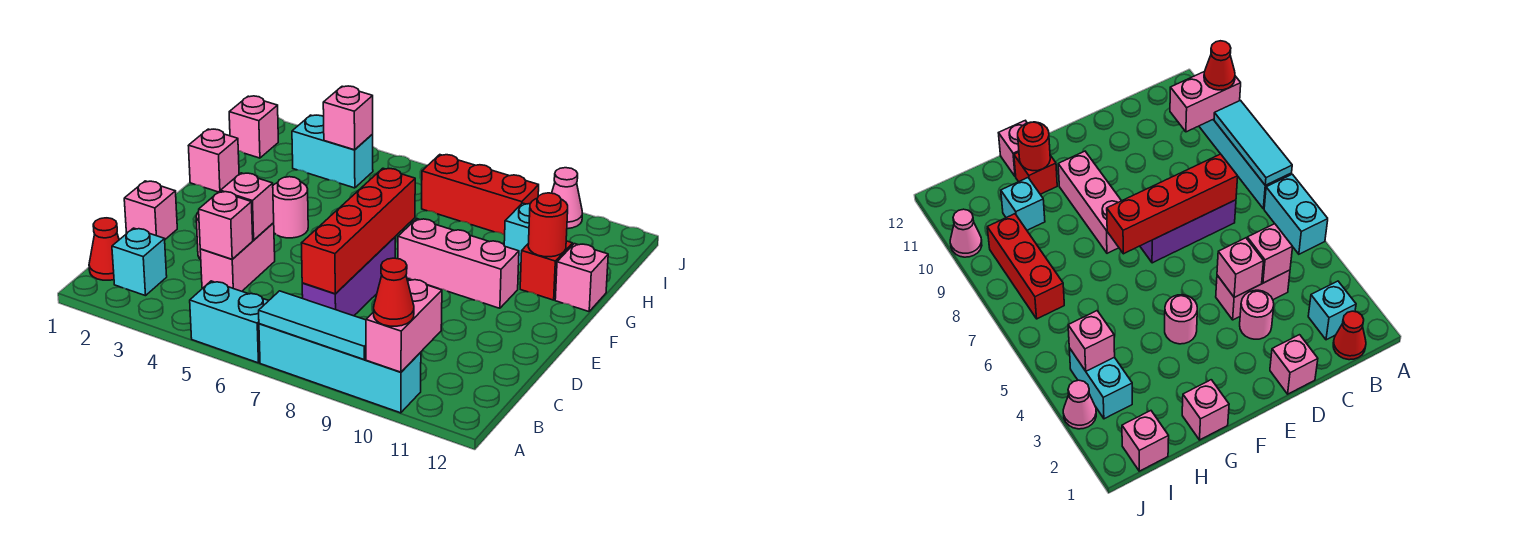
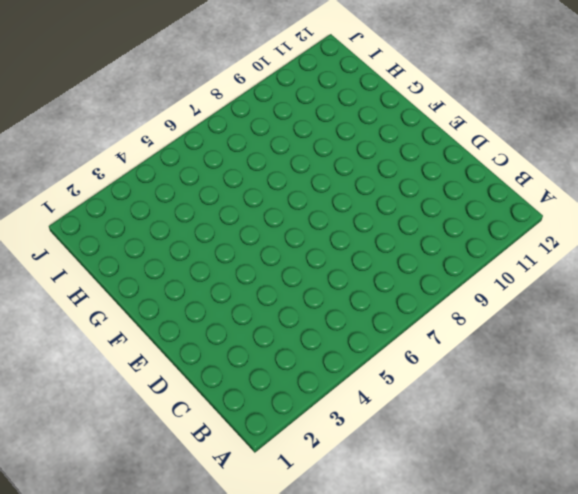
none -> cyan 1x2 brick [190,281,269,363]
none -> cyan 1x4 brick [259,324,421,413]
none -> red 1x1 cone [89,218,119,280]

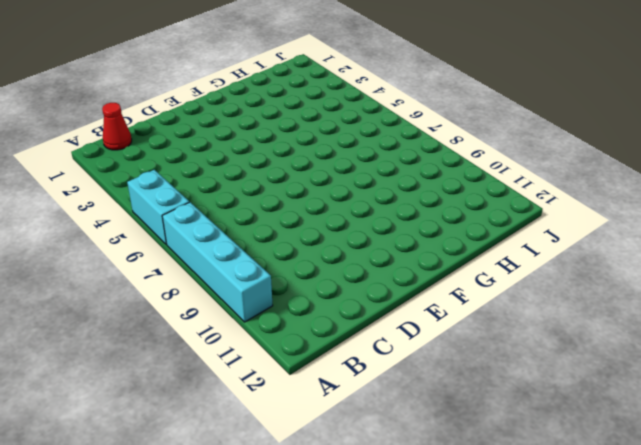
none -> cyan 1x1 brick [112,228,167,296]
none -> pink 1x2 brick [200,223,275,291]
none -> purple 1x3 brick [302,237,395,316]

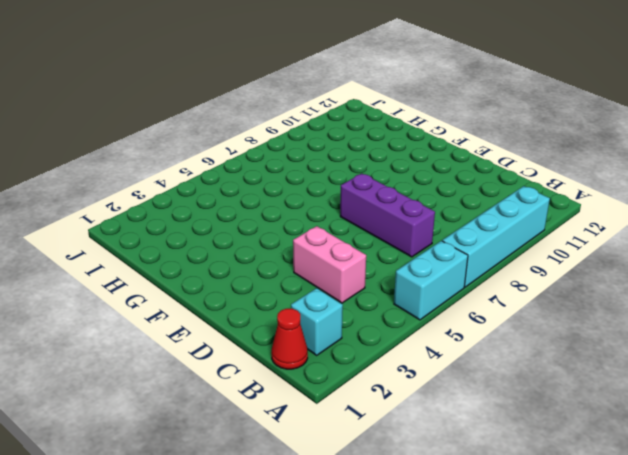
none -> pink 1x1 brick [124,181,177,239]
none -> pink 1x1 round brick [1240,290,1274,339]
none -> pink 1x1 round brick [273,177,308,238]

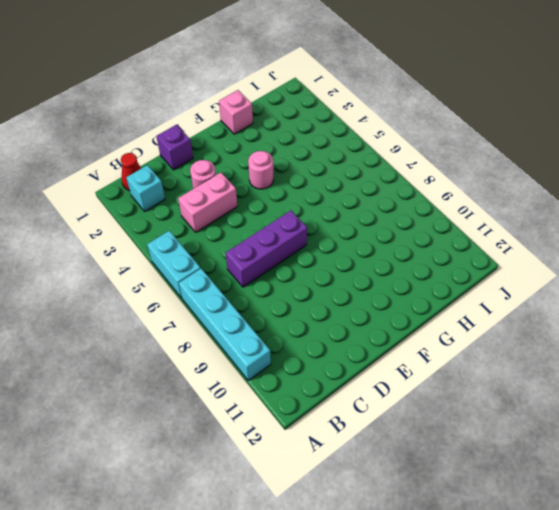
purple 1x1 brick [156,125,193,170] -> pink 1x1 brick [124,181,177,239]
none -> pink 1x3 brick [398,219,519,308]
none -> red 1x1 brick [520,241,573,300]
none -> pink 1x1 brick [555,244,608,311]

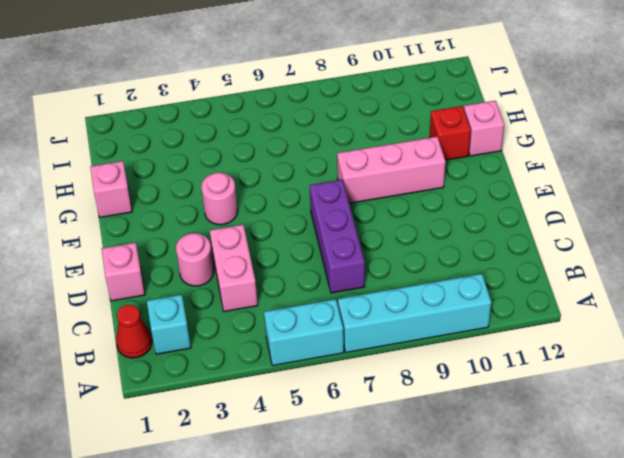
none -> cyan 1x1 brick [504,203,530,264]
none -> pink 1x1 brick [229,96,278,158]
none -> cyan 1x2 brick [292,115,373,188]

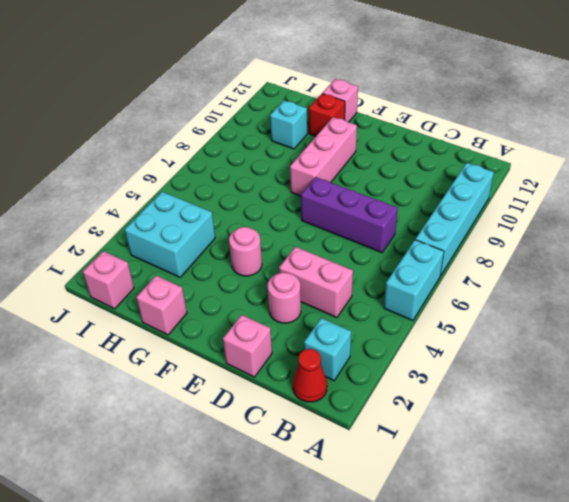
cyan 2x2 brick [125,192,215,277] -> cyan 1x2 brick [292,115,373,188]
none -> red 1x3 brick [422,155,539,235]
none -> pink 1x1 cone [1063,380,1096,429]
none -> pink 1x1 cone [552,168,582,229]

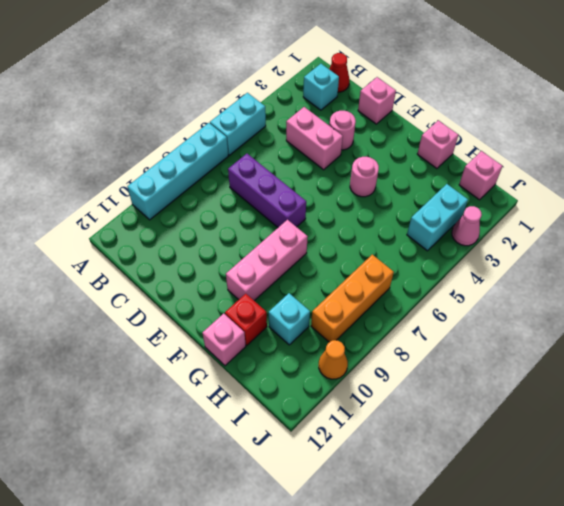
orange 1x3 brick [311,255,394,342] -> red 1x3 brick [422,155,539,235]
orange 1x1 cone [319,340,348,379] -> pink 1x1 cone [552,168,582,229]
none -> cyan 1x3 tile [259,291,366,360]
none -> pink 1x2 brick [366,279,442,372]
none -> pink 1x1 brick [199,191,253,259]

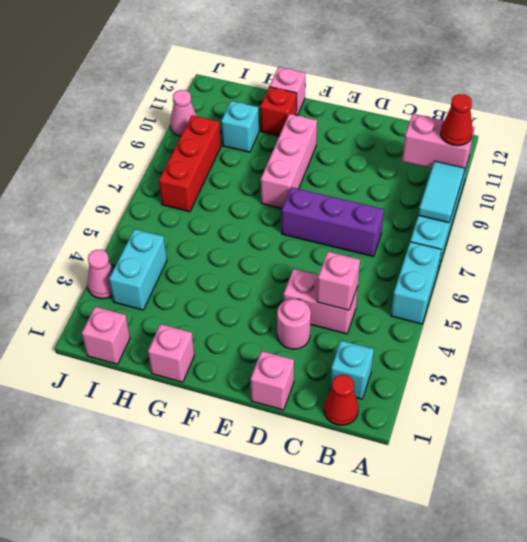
cyan 1x2 tile [418,161,465,223] -> cyan 1x3 tile [259,291,366,360]
none -> pink 1x1 round brick [273,177,308,238]
none -> red 1x4 brick [302,168,415,294]
none -> pink 1x1 brick [220,173,274,240]

